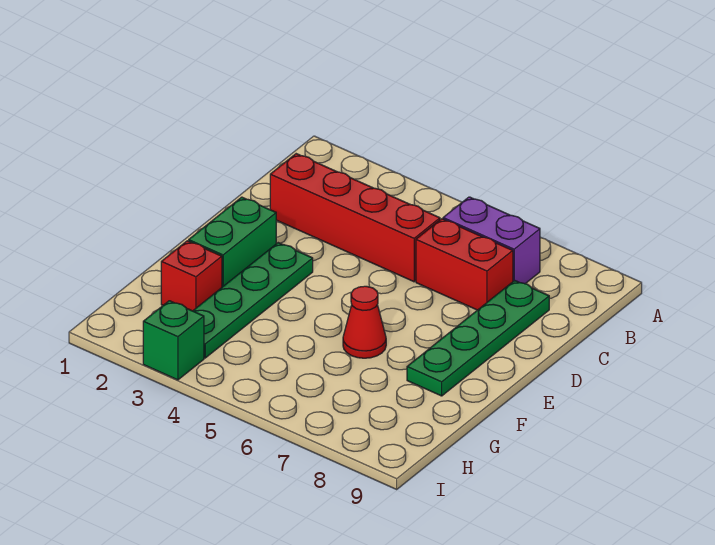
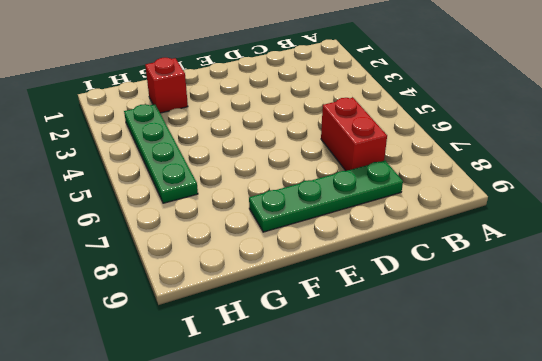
green 1x4 plate [124,104,198,203] -> green 1x4 plate turned to [193,243,313,358]
none -> purple 1x2 brick [443,197,540,284]
none -> red 1x4 brick [270,154,440,282]

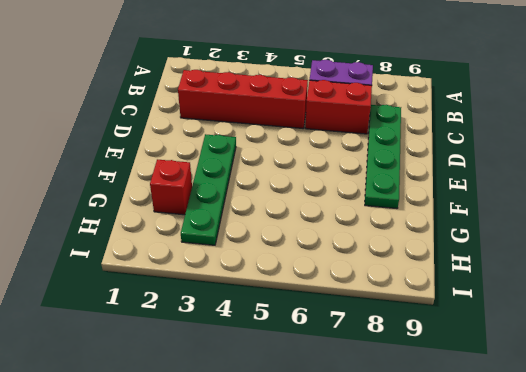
none -> green 1x2 brick [189,197,276,287]
none -> red 1x1 cone [343,286,386,358]

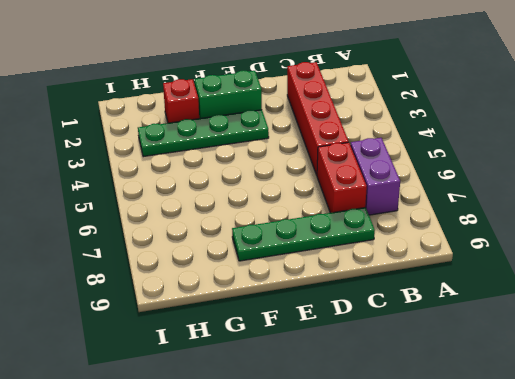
none -> red 1x1 cone [343,286,386,358]
none -> green 1x1 brick [143,301,204,380]

